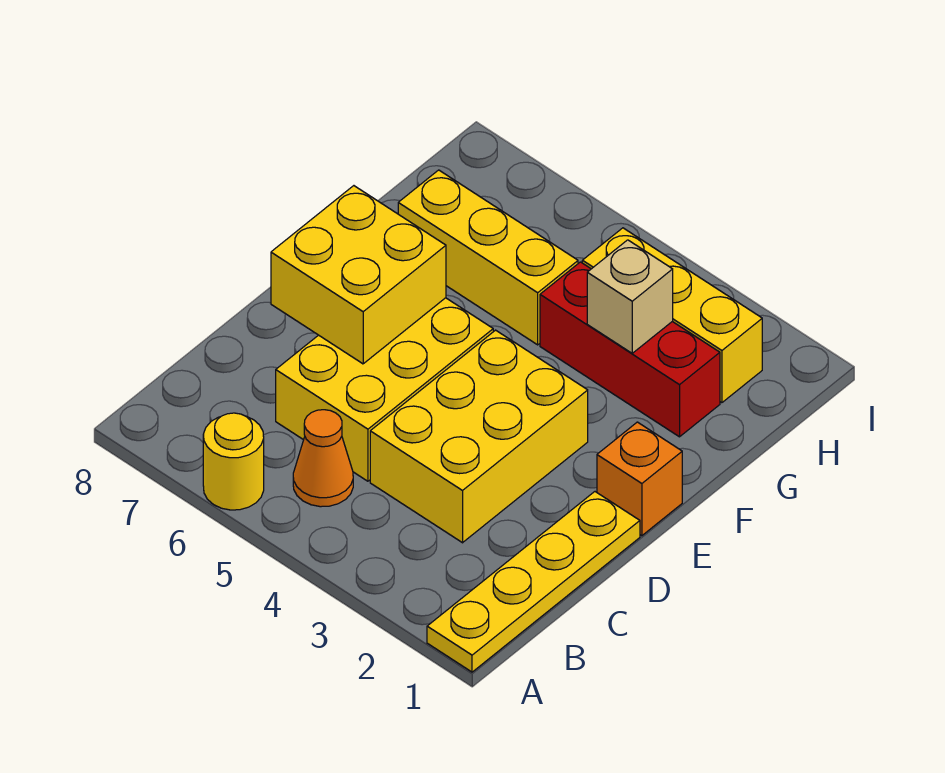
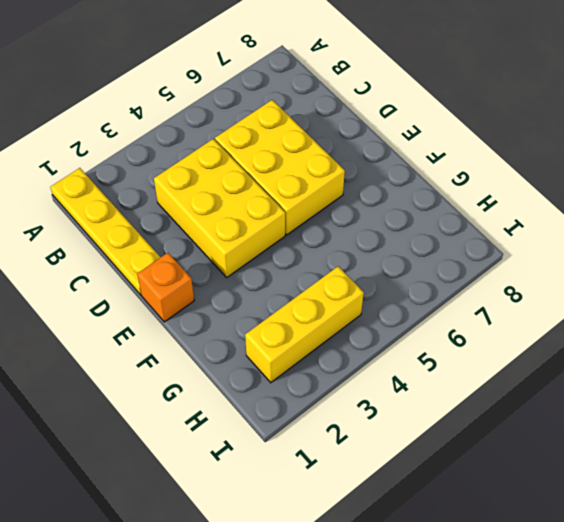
none -> yellow 1x1 round brick [203,413,264,510]
none -> orange 1x1 cone [293,410,353,507]

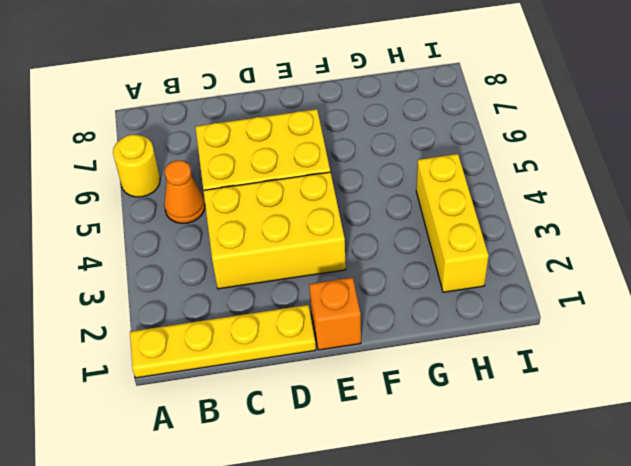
none -> red 1x3 brick [540,262,720,437]
none -> yellow 1x3 brick [398,170,578,345]

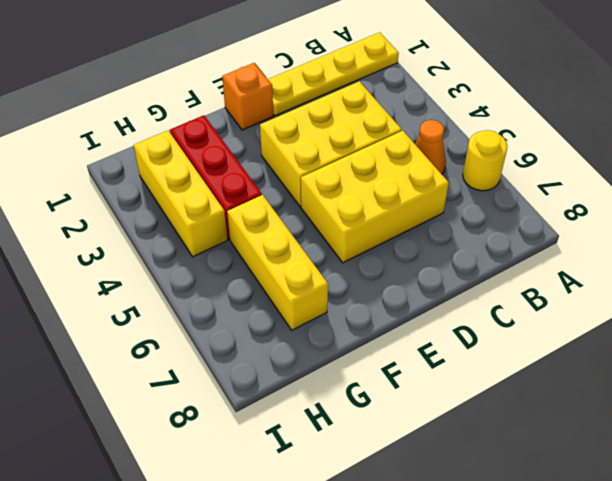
none -> yellow 2x2 brick [271,186,446,364]
none -> tan 1x1 brick [587,240,673,353]

